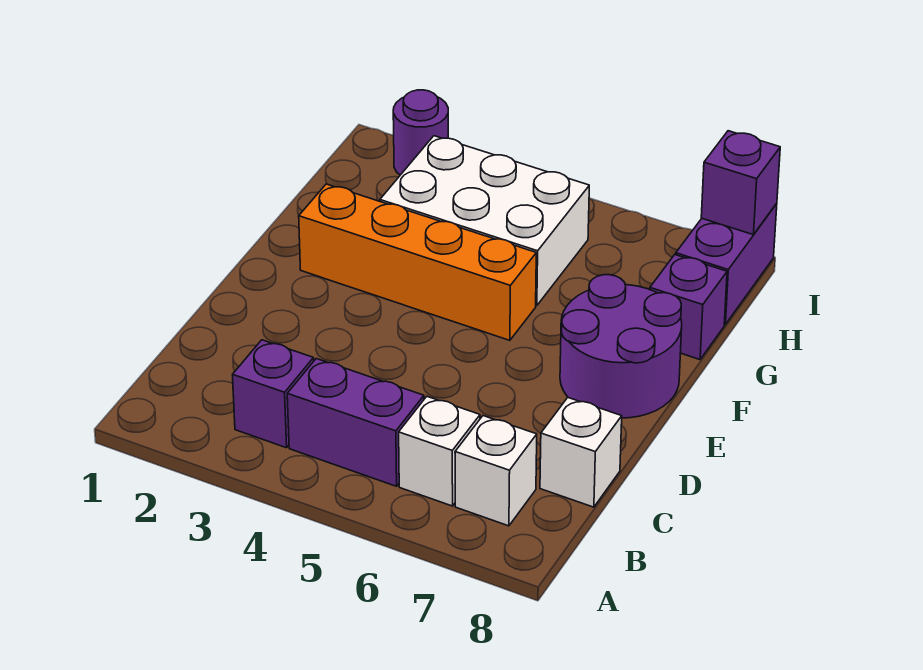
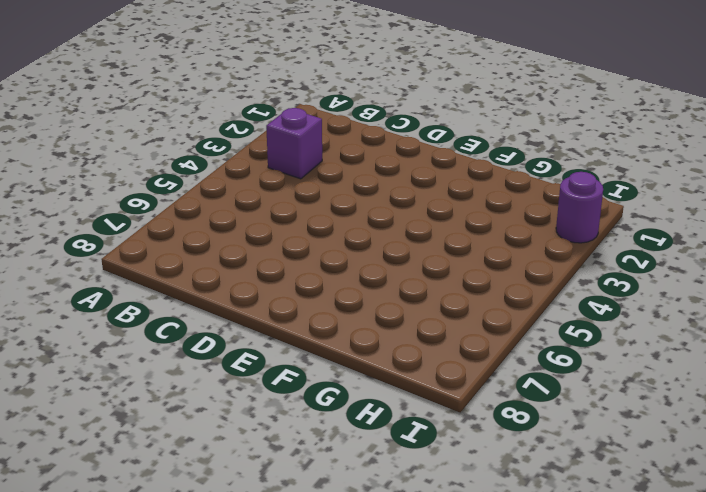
none -> purple 1x2 brick [287,359,424,486]
none -> white 1x1 brick [399,397,480,506]
none -> white 1x1 brick [455,416,537,526]

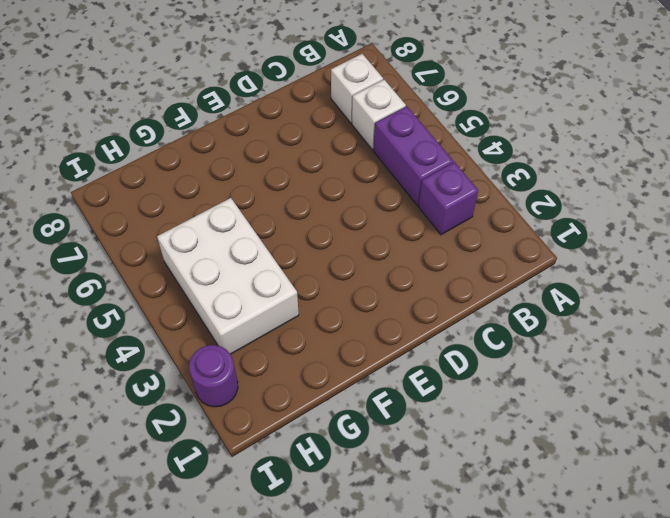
none -> white 1x1 brick [540,398,622,507]
none -> purple 2x2 round brick [560,275,682,418]
none -> orange 1x4 brick [299,184,536,340]

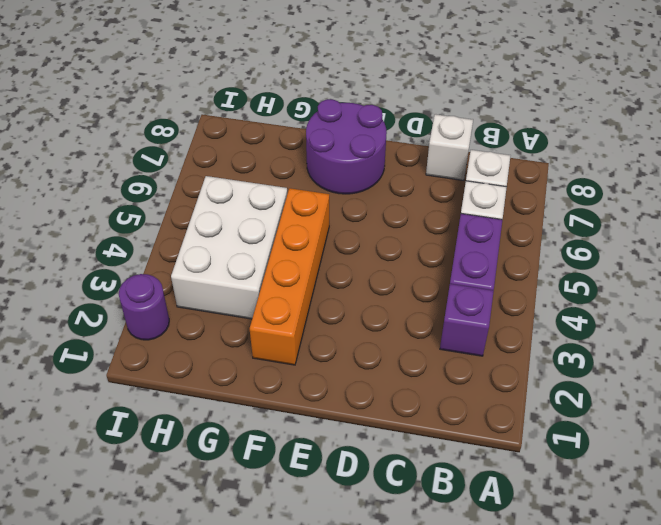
none -> purple 1x1 brick [650,255,727,360]
none -> purple 1x2 brick [676,203,777,325]
none -> purple 1x1 brick [701,131,780,235]

